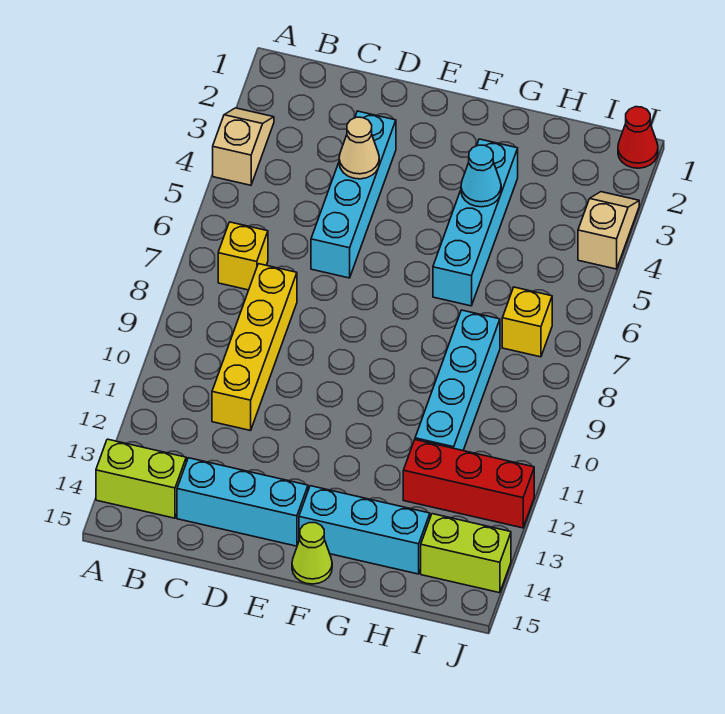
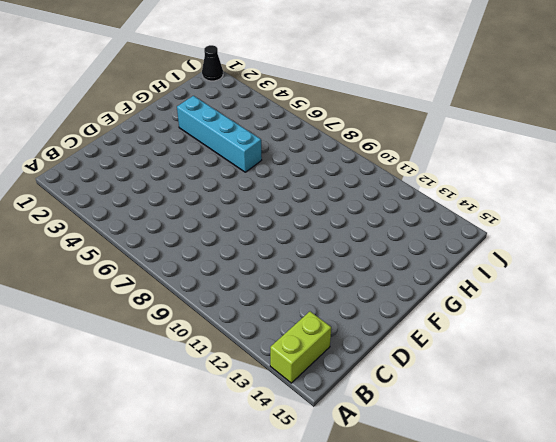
black 1x1 cone [202,45,223,81] -> red 1x1 cone [618,107,658,168]
none -> tan 1x2 slope [213,108,274,185]
none -> yellow 1x1 brick [218,222,268,290]
none -> yellow 1x4 brick [212,264,297,431]

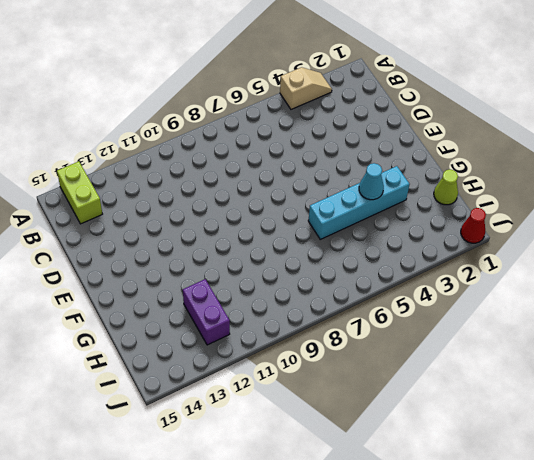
lime 1x1 cone [434,169,458,205] -> lime 1x1 cone moved to [292,523,332,584]
purple 1x2 brick [183,279,230,345] -> red 1x3 brick [403,440,534,528]
none -> yellow 1x1 brick [218,222,268,290]
none -> yellow 1x4 brick [212,264,297,431]
none -> cyan 1x3 brick [177,458,308,546]

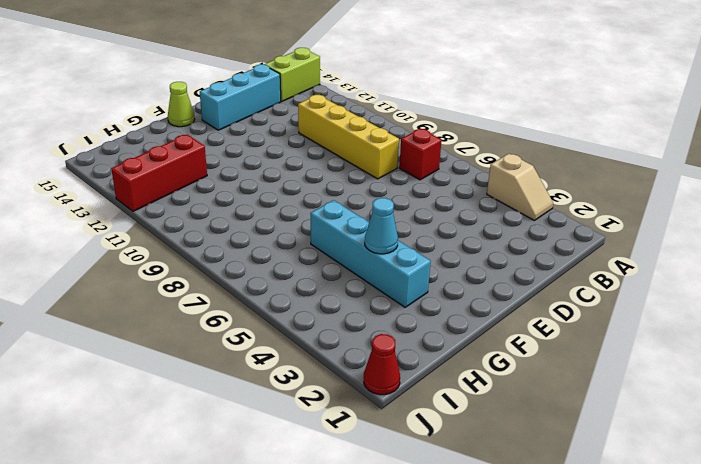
red 1x1 brick [399,129,442,180] -> yellow 1x1 brick [218,222,268,290]
none -> cyan 1x4 brick [311,111,396,278]
none -> cyan 1x3 brick [299,486,430,574]
none -> cyan 1x4 brick [415,310,500,450]

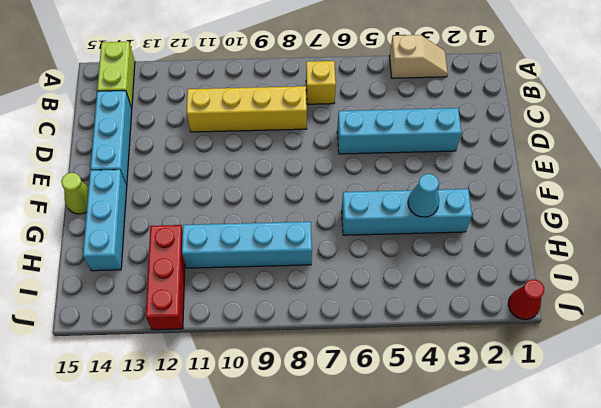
none -> yellow 1x1 brick [502,287,552,357]
none -> lime 1x2 brick [421,514,511,593]
none -> tan 1x2 slope [578,192,639,269]

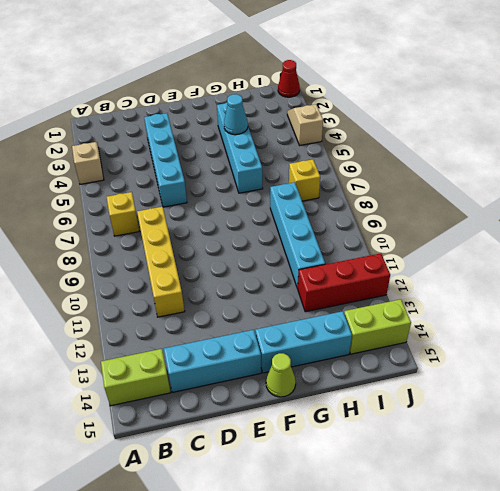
none -> tan 1x1 cone [339,117,379,179]

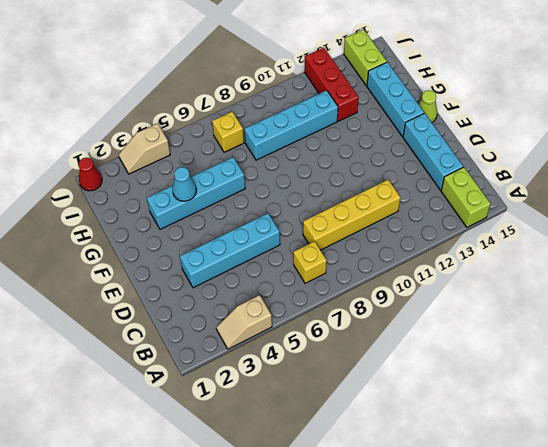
none -> tan 1x1 cone [339,117,379,179]

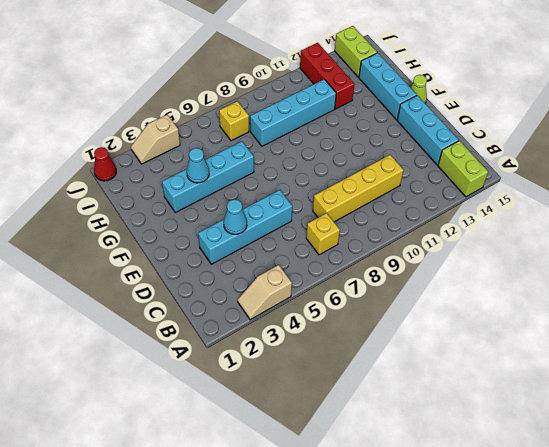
cyan 1x1 cone [224,199,247,234] -> tan 1x1 cone [339,117,379,179]

